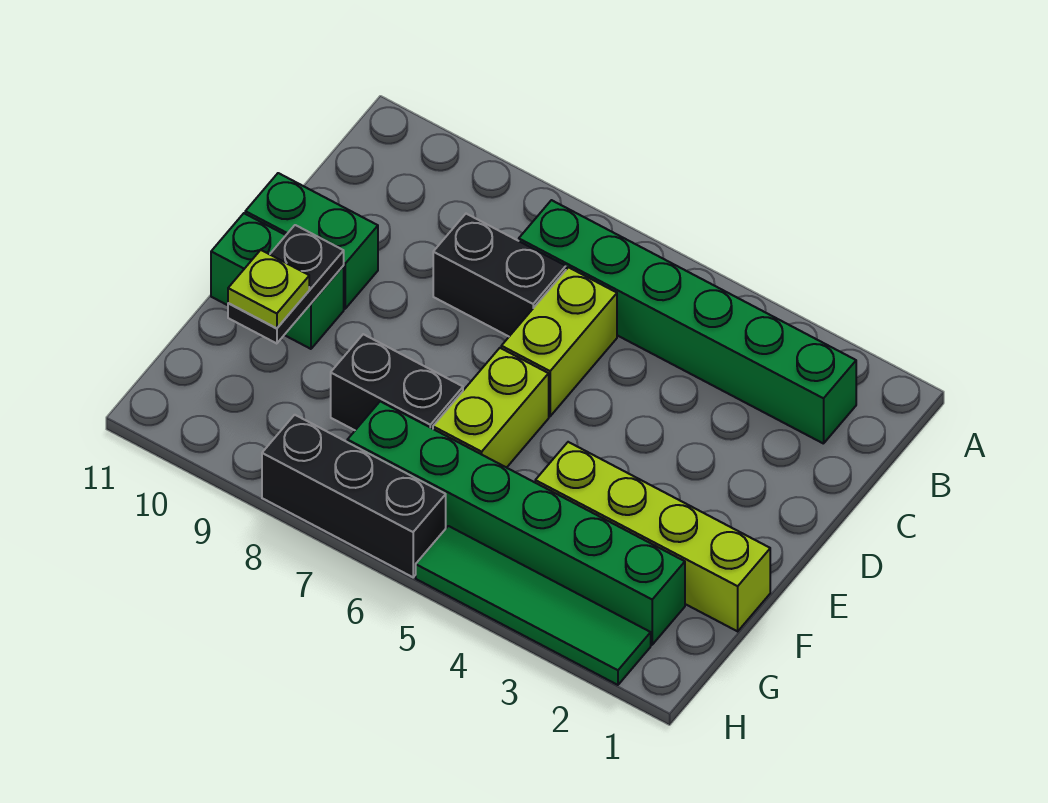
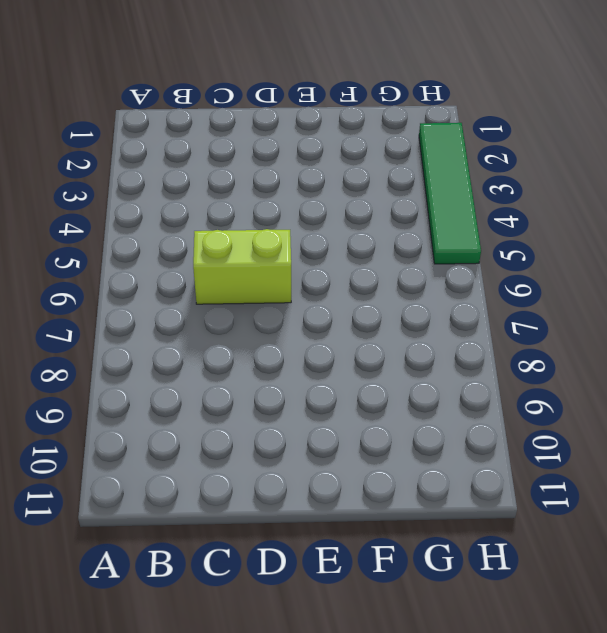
none -> green 1x6 brick [519,200,856,444]
none -> black 1x2 brick [433,214,566,336]
none -> green 1x2 brick [245,173,378,309]

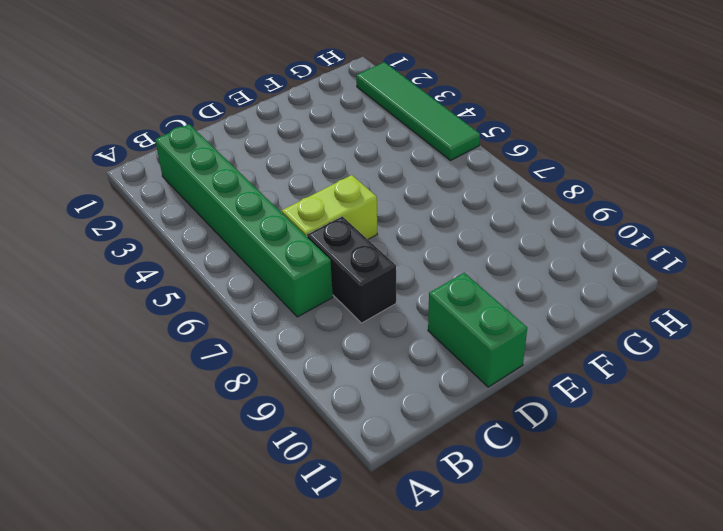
none -> lime 1x2 brick [433,348,549,468]
none -> green 1x2 brick [211,213,344,349]
none -> lime 1x4 brick [535,442,770,631]

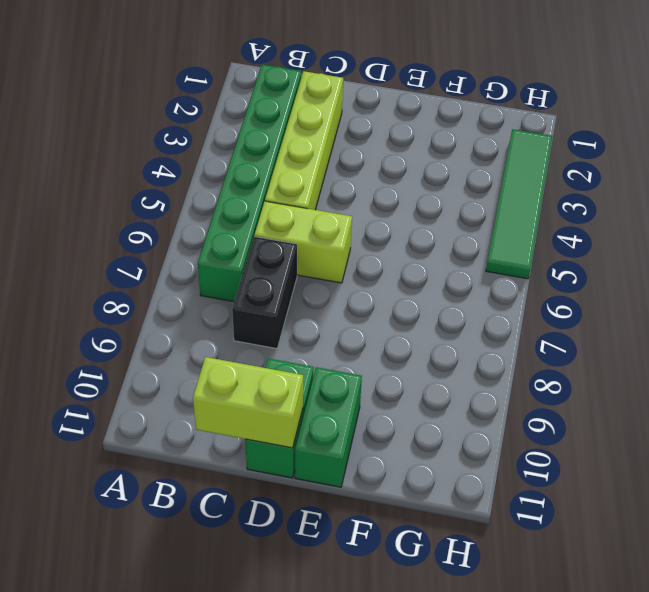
lime 1x4 brick [265,71,343,210] -> lime 1x4 brick moved to [535,442,770,631]
lime 1x2 brick [193,357,303,448] -> lime 1x2 brick moved to [433,348,549,468]
none -> black 1x2 brick [331,334,463,430]
none -> green 1x6 brick [347,401,685,645]
none -> black 1x3 brick [262,415,446,577]

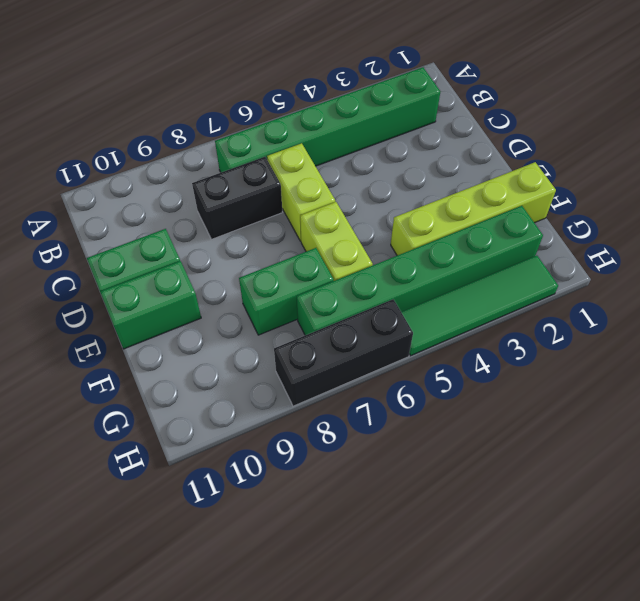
green 1x2 brick [239,248,334,335] -> black 1x2 brick [331,334,463,430]
none -> black 1x2 plate [228,225,344,344]
none -> lime 1x1 plate [228,250,309,328]

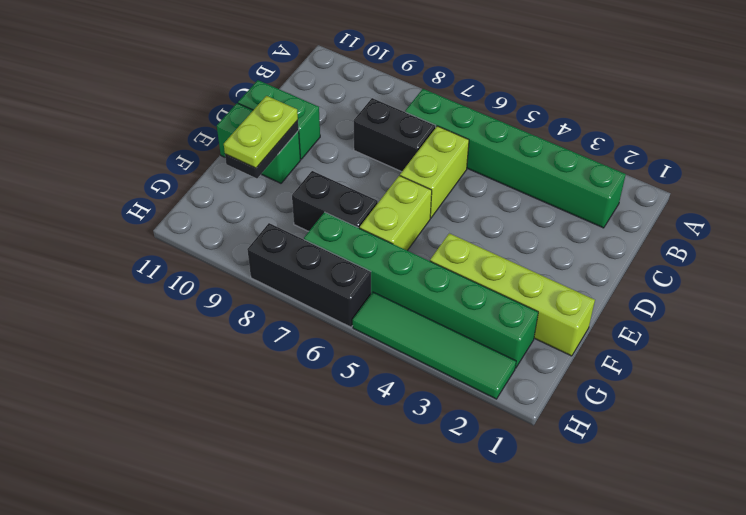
lime 1x2 plate [224,96,298,168] -> lime 1x1 plate [228,250,309,328]

